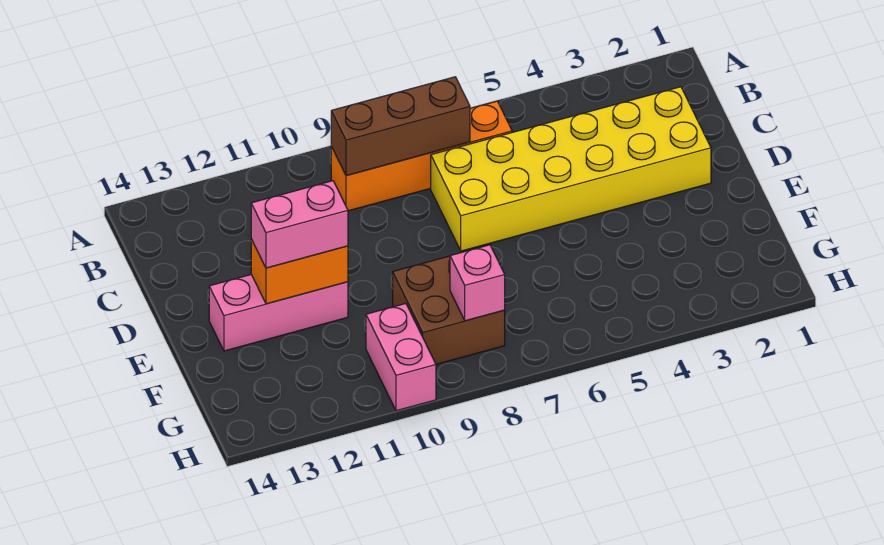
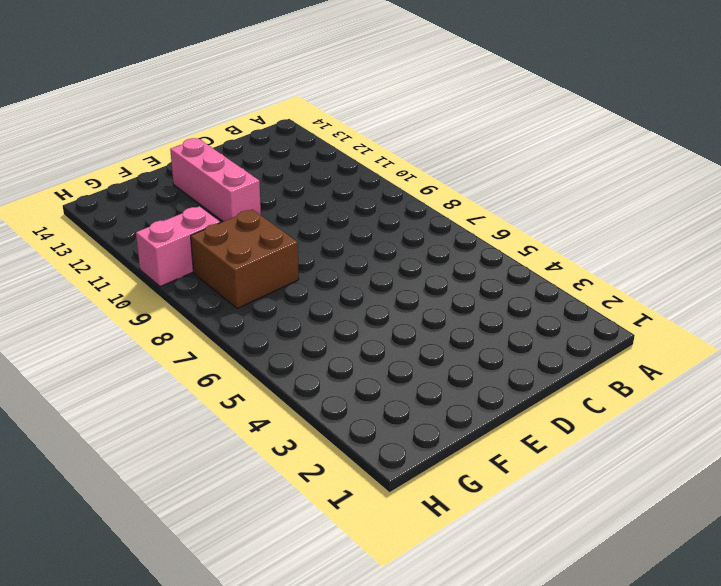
none -> orange 1x4 brick [331,101,512,211]
none -> yellow 2x6 brick [431,87,711,251]

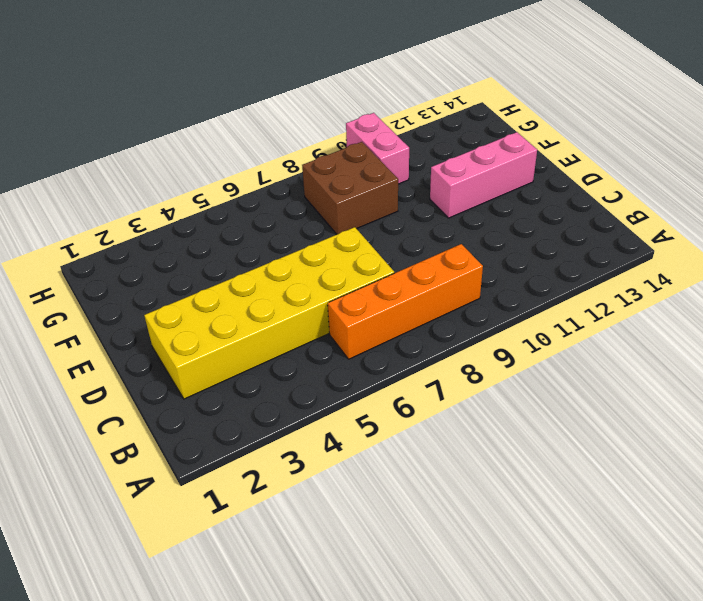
none -> brown 1x3 brick [331,77,470,176]
none -> orange 1x2 brick [251,239,348,304]

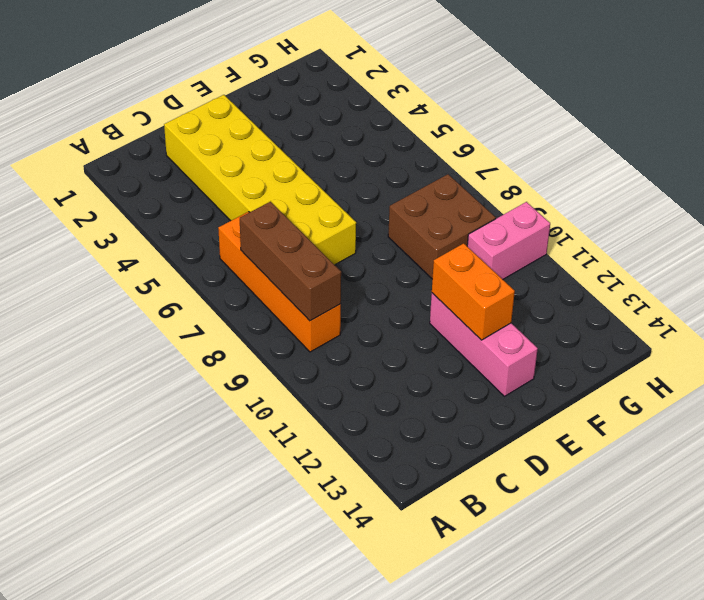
none -> pink 1x1 brick [450,245,505,321]
none -> pink 1x2 brick [251,181,348,268]

